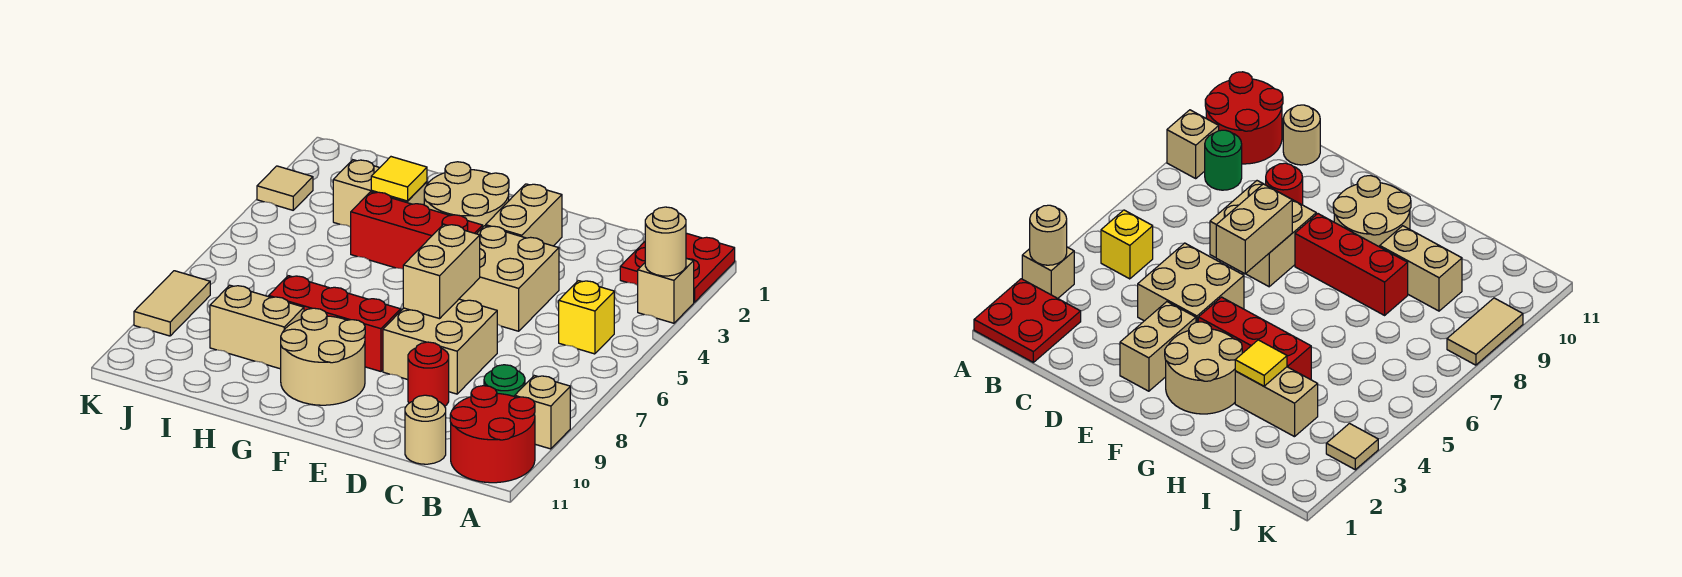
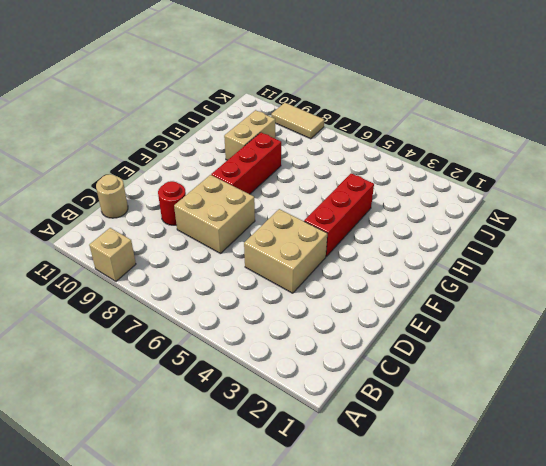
none -> red 2x2 plate [620,233,735,302]
none -> tan 1x1 brick [638,258,694,323]
none -> red 2x2 round brick [450,386,535,483]

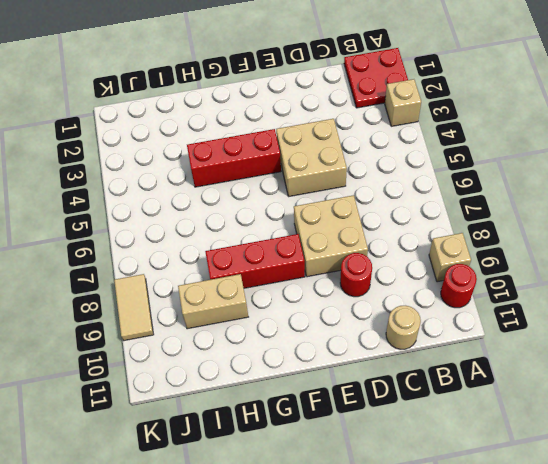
red 1x1 round brick [441,264,477,308] -> red 2x2 round brick [450,386,535,483]
none -> yellow 1x1 brick [559,281,614,354]
none -> green 1x1 round brick [484,365,525,397]
none -> tan 1x2 brick [486,184,562,246]

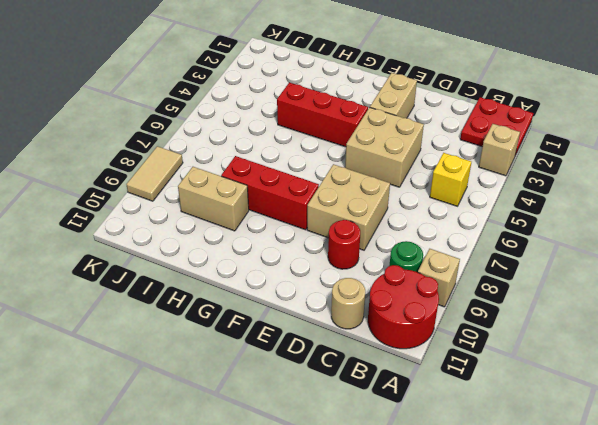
none -> tan 2x2 round brick [424,162,509,227]
none -> tan 2x2 round brick [281,308,365,405]
none -> tan 1x2 brick [333,160,427,227]

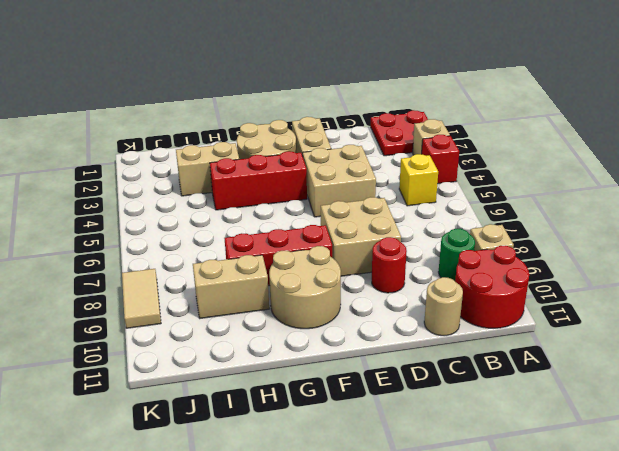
red 1x1 brick [422,135,459,184] -> none
none -> tan 1x1 tile [257,166,313,210]
none -> tan 1x1 round brick [645,207,686,276]
none -> tan 1x2 brick [403,224,480,319]

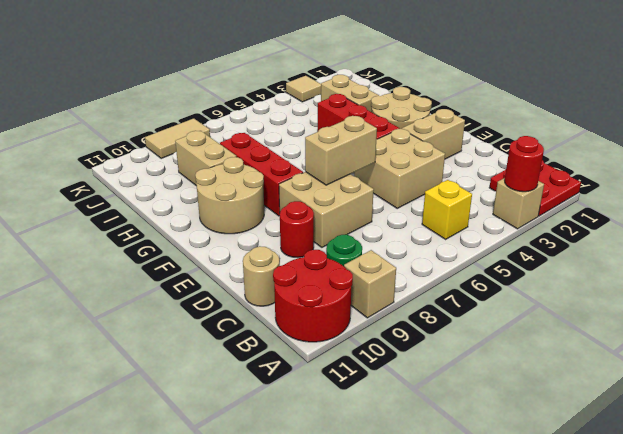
red 1x1 round brick [505,136,544,192] -> tan 1x1 round brick [645,207,686,276]
none -> yellow 1x1 tile [371,157,427,201]

